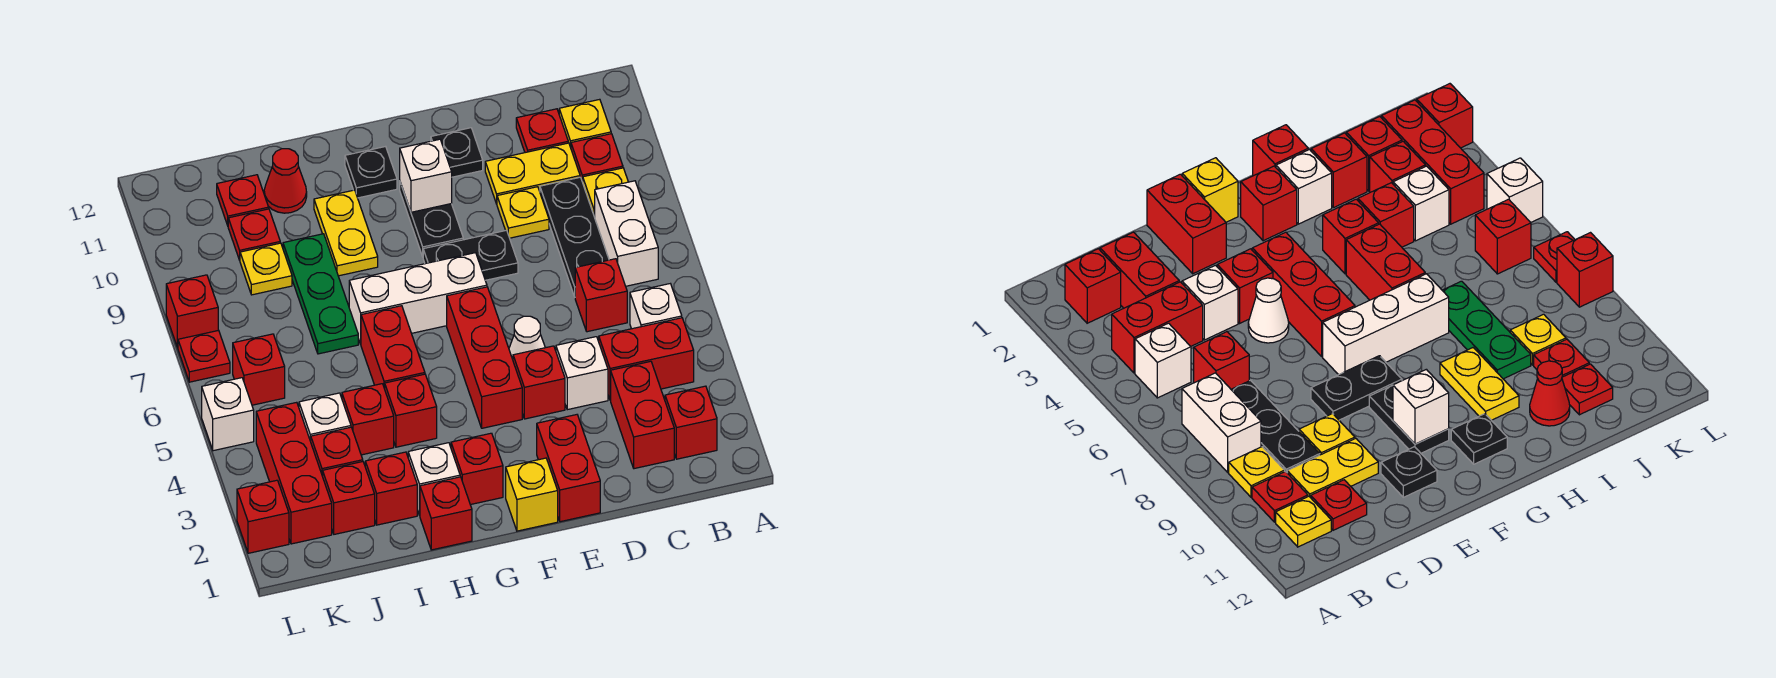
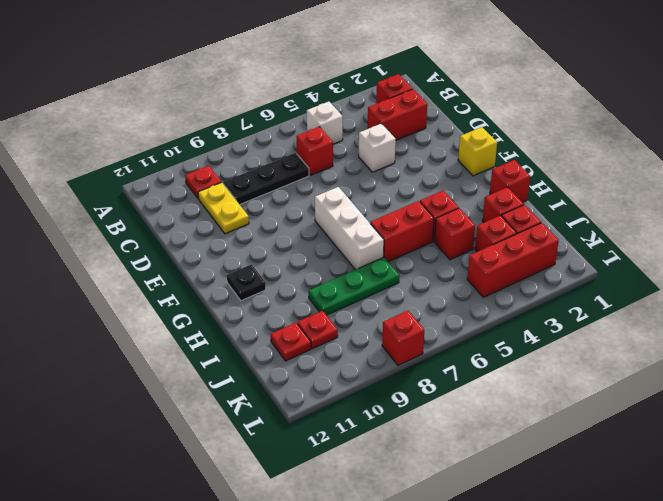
none -> red 1x2 brick [599,318,694,400]
none -> white 1x2 brick [595,181,658,286]
none -> yellow 1x1 plate [583,168,628,217]
none -> yellow 1x1 plate [559,99,611,148]

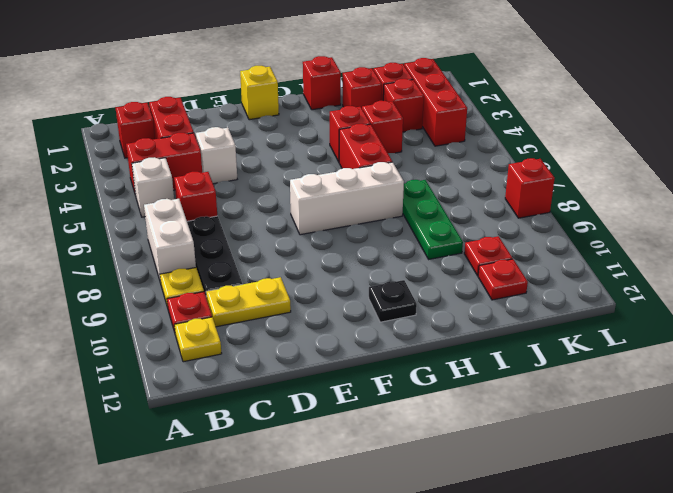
none -> red 1x1 plate [516,109,568,153]
none -> yellow 1x1 plate [497,187,549,238]
none -> red 1x2 brick [537,415,600,522]
none -> red 1x1 brick [513,346,565,419]

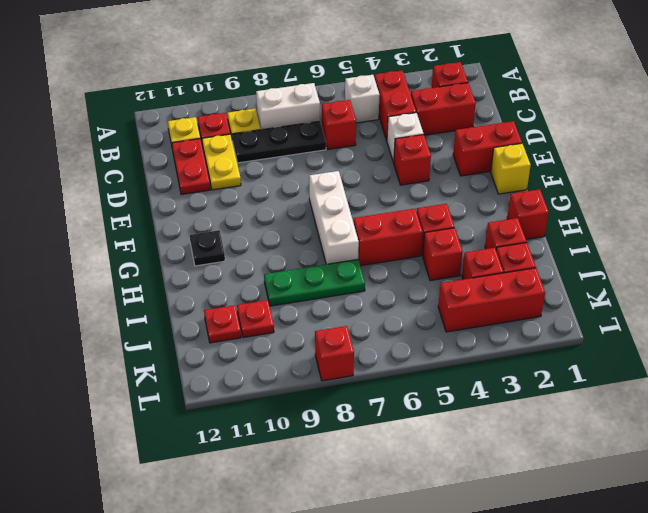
red 1x2 plate [172,139,210,195] -> red 1x1 plate [516,109,568,153]
none -> yellow 1x1 plate [497,187,549,238]
none -> white 1x1 cone [509,316,545,359]
none -> black 1x2 plate [423,230,518,280]
none -> black 1x1 plate [431,128,483,177]

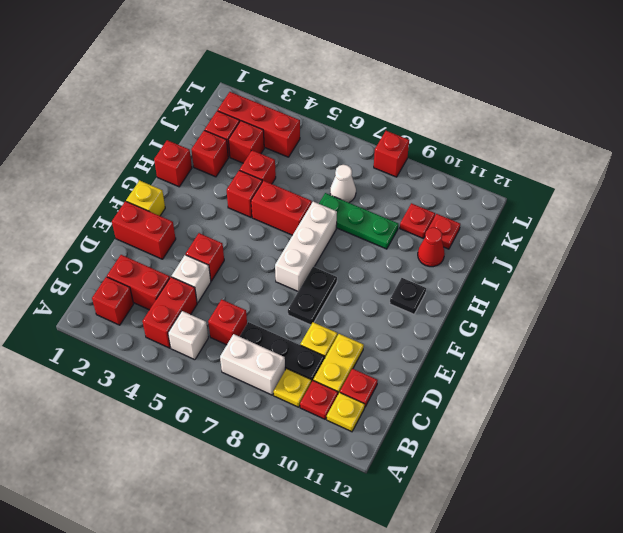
white 1x1 cone [330,165,356,203] -> white 1x1 cone moved to [509,316,545,359]
none -> black 1x1 plate [431,128,483,177]
none -> red 1x3 brick [447,287,522,428]
none -> black 1x2 plate [400,183,463,257]
none -> red 1x1 brick [451,433,503,505]

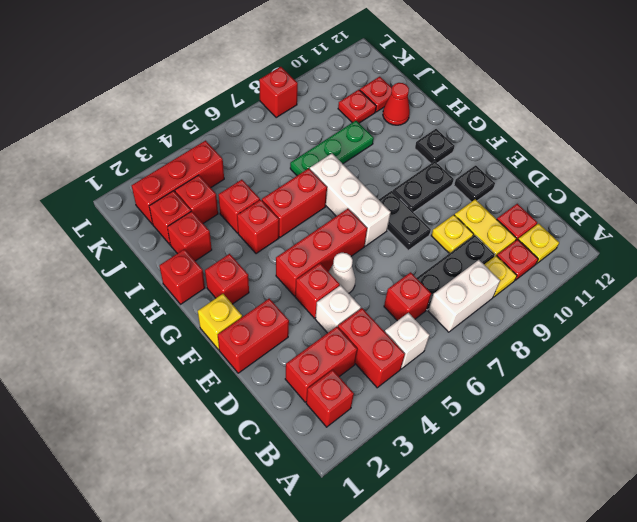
none -> white 1x1 brick [408,443,460,515]
none -> yellow 1x2 plate [314,190,378,276]
none -> white 1x1 brick [299,393,351,441]
none -> yellow 1x1 plate [240,243,292,295]

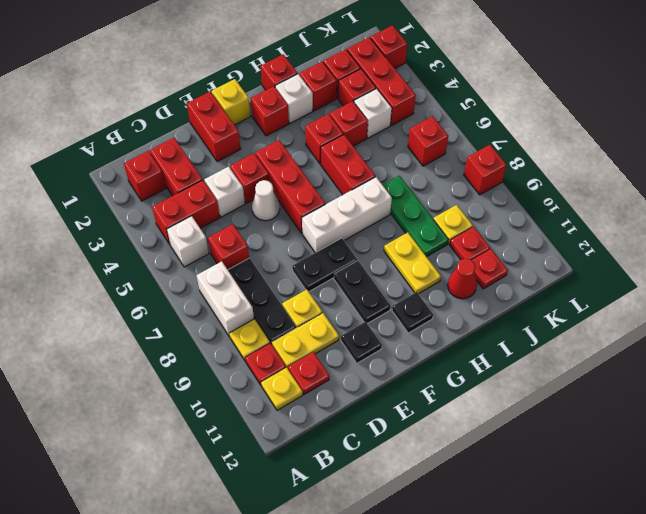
none -> white 1x1 brick [202,378,254,451]
none -> red 1x1 plate [178,330,230,382]
none -> white 1x1 brick [400,139,452,212]

